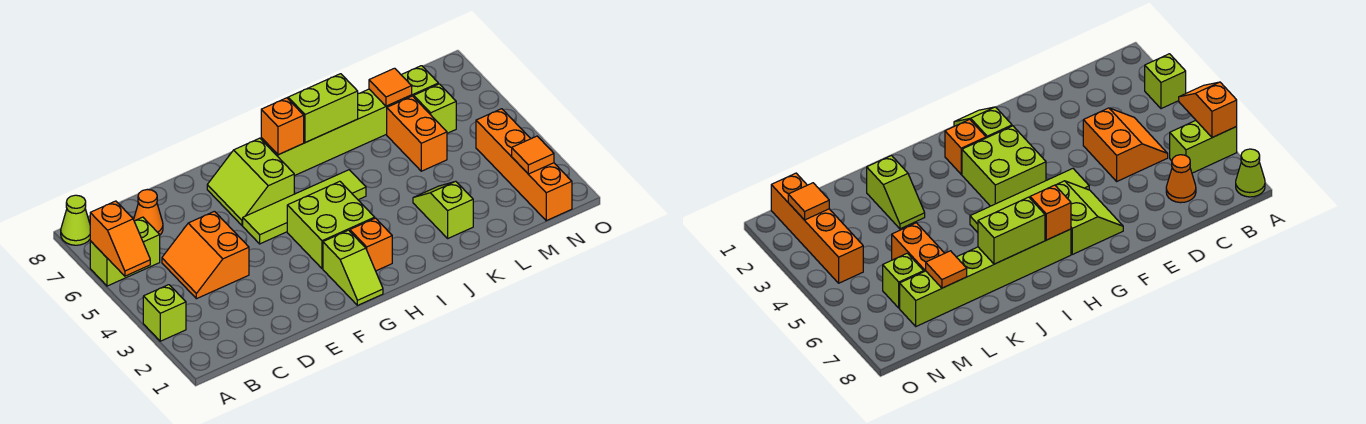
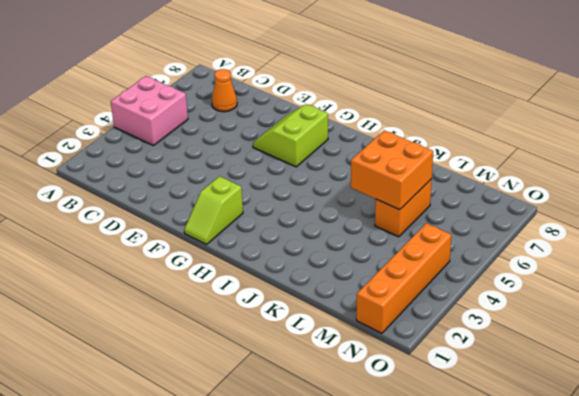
pink 2x2 brick [111,76,188,146] -> none
orange 2x2 brick [351,130,433,210] -> none
none -> lime 1x1 brick [143,285,186,341]
none -> lime 1x2 brick [90,217,160,286]
none -> lime 1x1 cone [61,195,90,245]

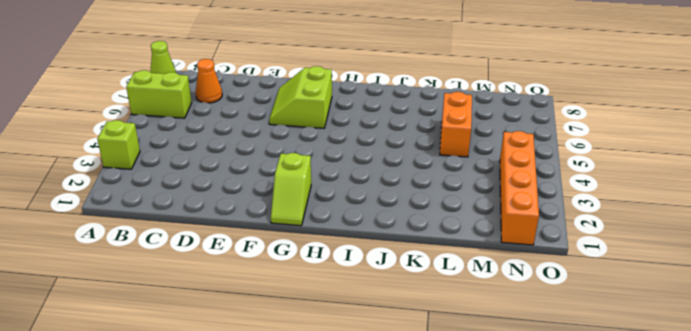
none -> orange 2x2 slope [162,211,249,299]
none -> lime 1x4 tile [243,170,366,244]
none -> lime 2x2 brick [287,181,375,269]

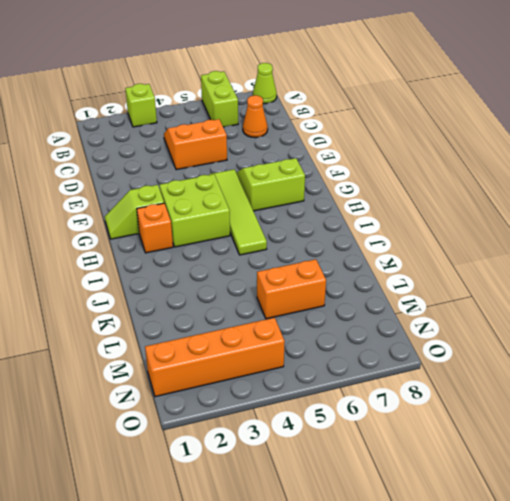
none -> lime 1x6 brick [261,66,438,176]
none -> lime 1x2 slope [413,181,473,238]
none -> lime 1x1 brick [414,84,456,133]

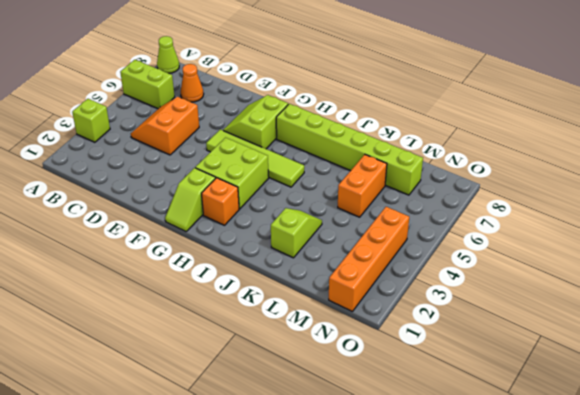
none -> lime 1x1 brick [414,84,456,133]
none -> orange 1x2 slope [90,201,150,276]
none -> orange 1x1 brick [261,98,304,155]

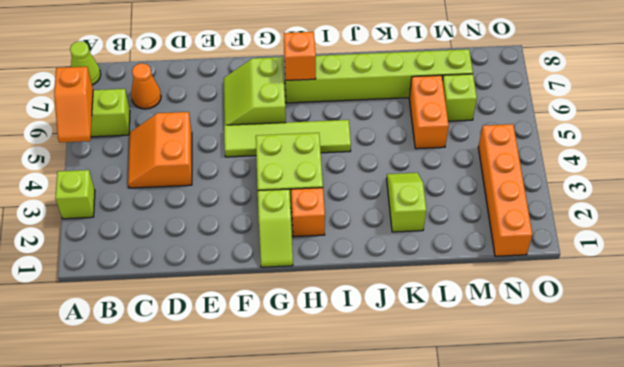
none -> lime 1x2 brick [288,74,358,143]
none -> orange 1x1 tile [369,68,412,106]
none -> orange 1x1 tile [512,136,554,174]

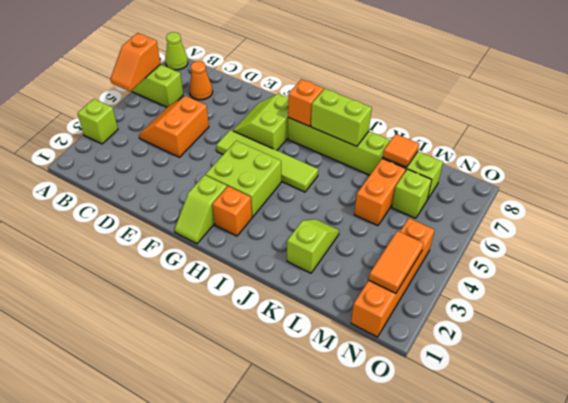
orange 1x2 tile [369,231,424,293] -> orange 1x1 tile [512,136,554,174]

